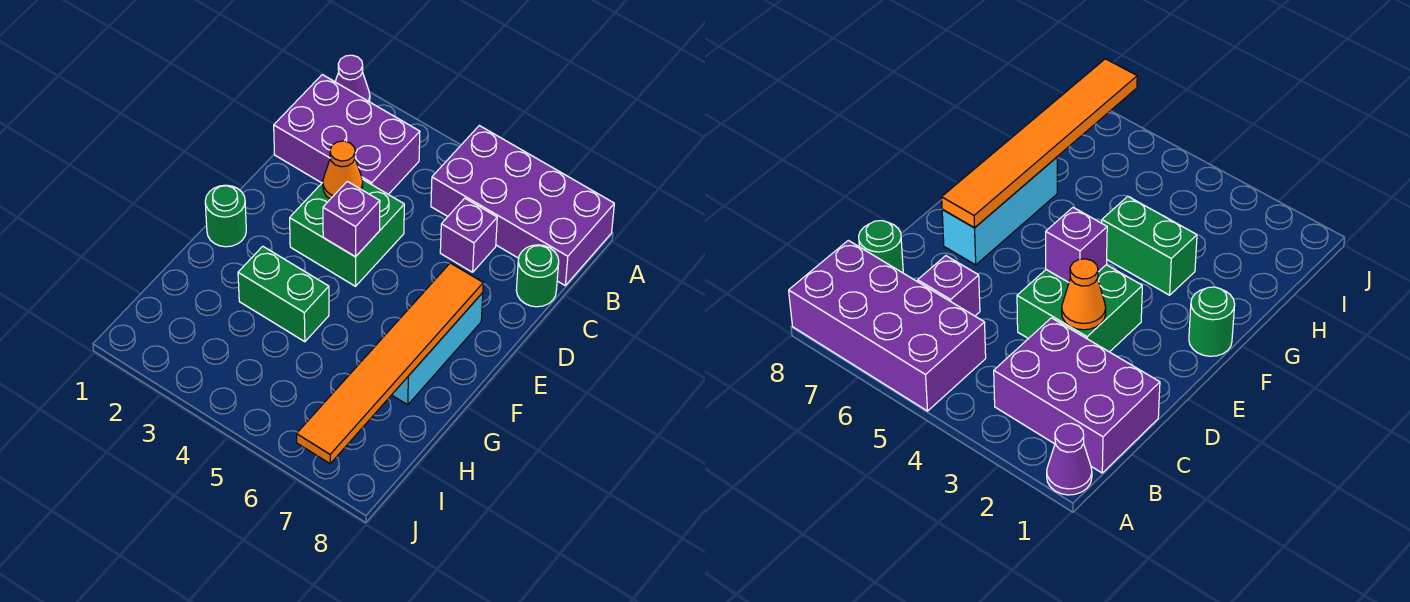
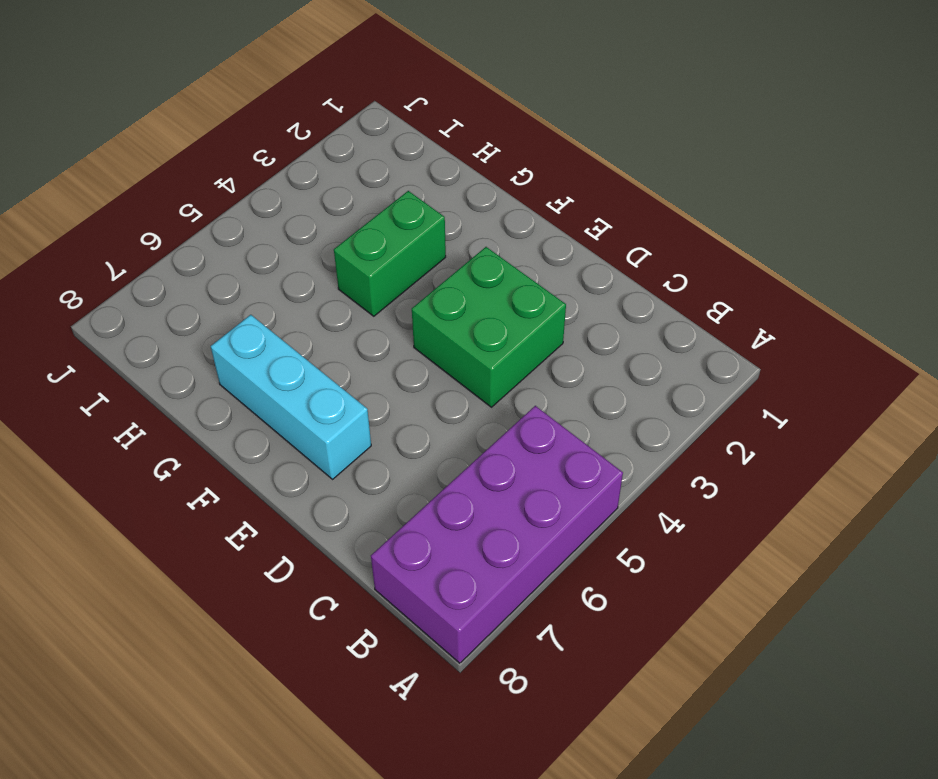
none -> purple 1x1 cone [335,55,370,102]
none -> purple 2x3 brick [274,75,420,194]
none -> purple 1x1 brick [440,198,497,272]

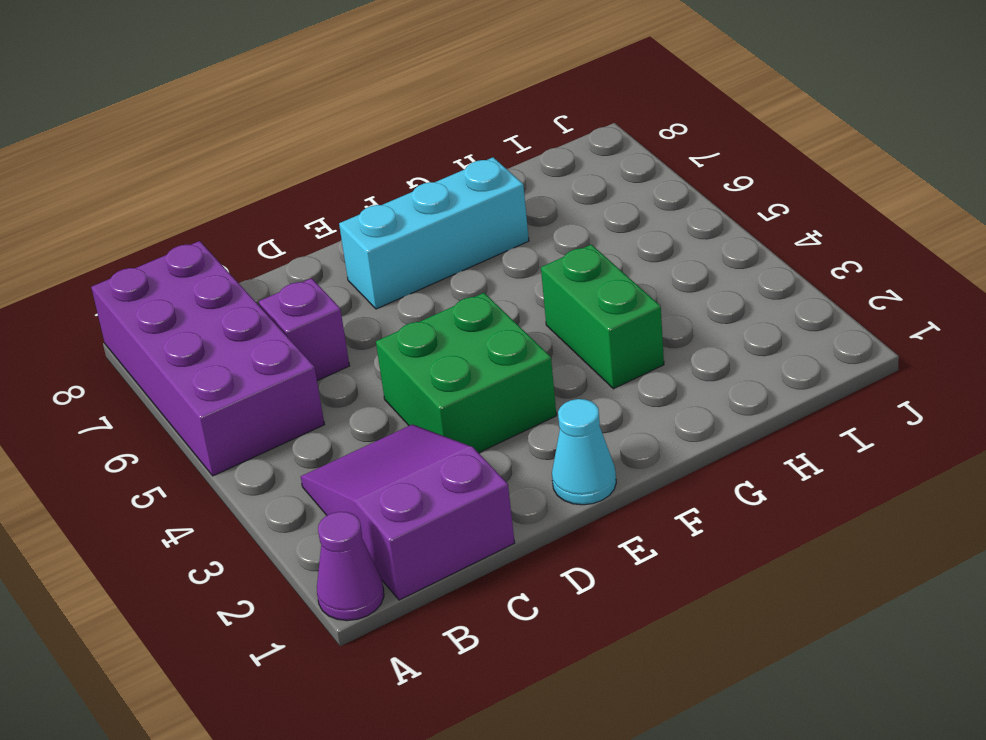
purple 2x3 slope [301,424,515,600] -> purple 2x3 brick [274,75,420,194]
cyan 1x1 cone [552,399,616,505] -> none
none -> green 1x1 round brick [516,245,559,307]
none -> green 1x1 round brick [205,185,246,247]
none -> orange 1x1 cone [323,141,363,199]

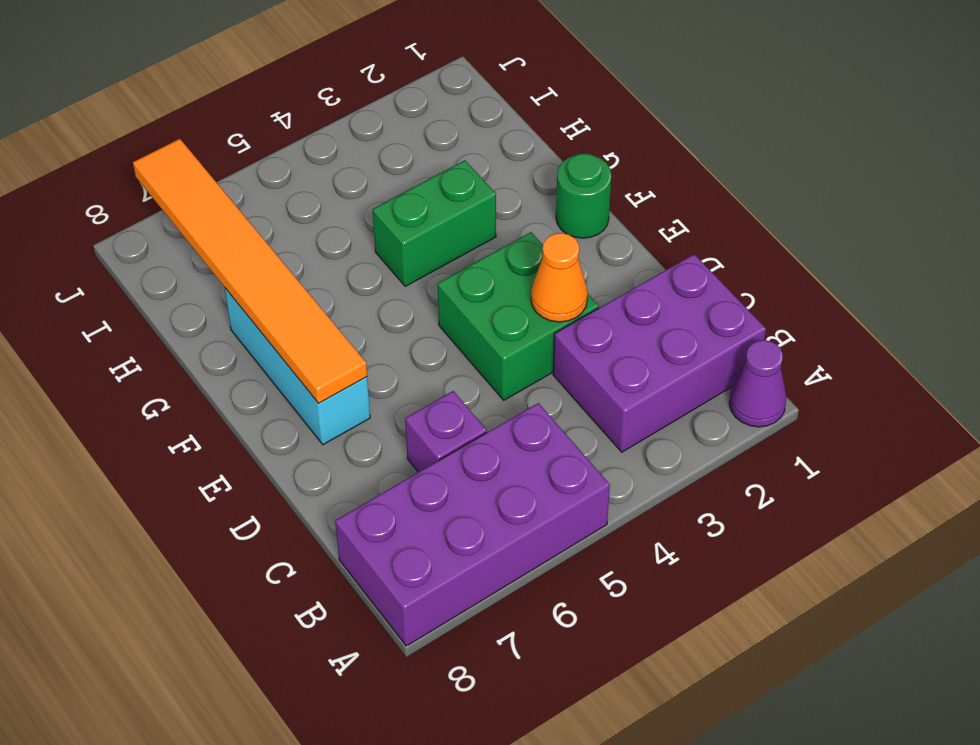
none -> green 1x1 round brick [516,245,559,307]
none -> purple 1x1 brick [323,181,380,257]

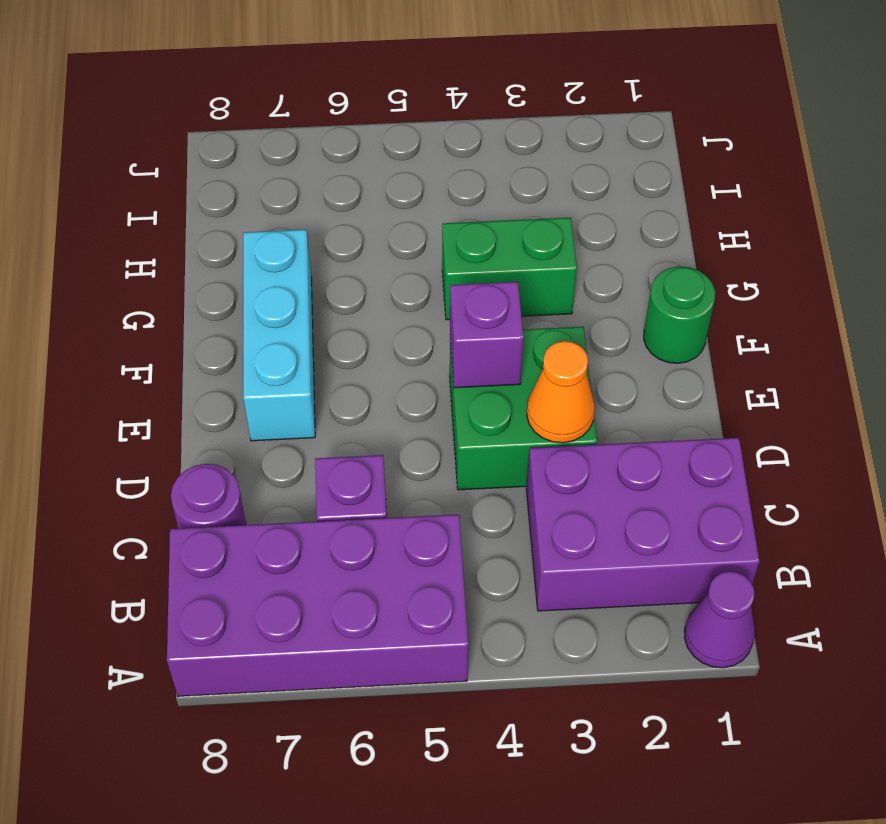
purple 1x1 round brick [171,464,246,528] -> green 1x1 round brick [516,245,559,307]
none -> orange 1x6 tile [297,263,483,464]

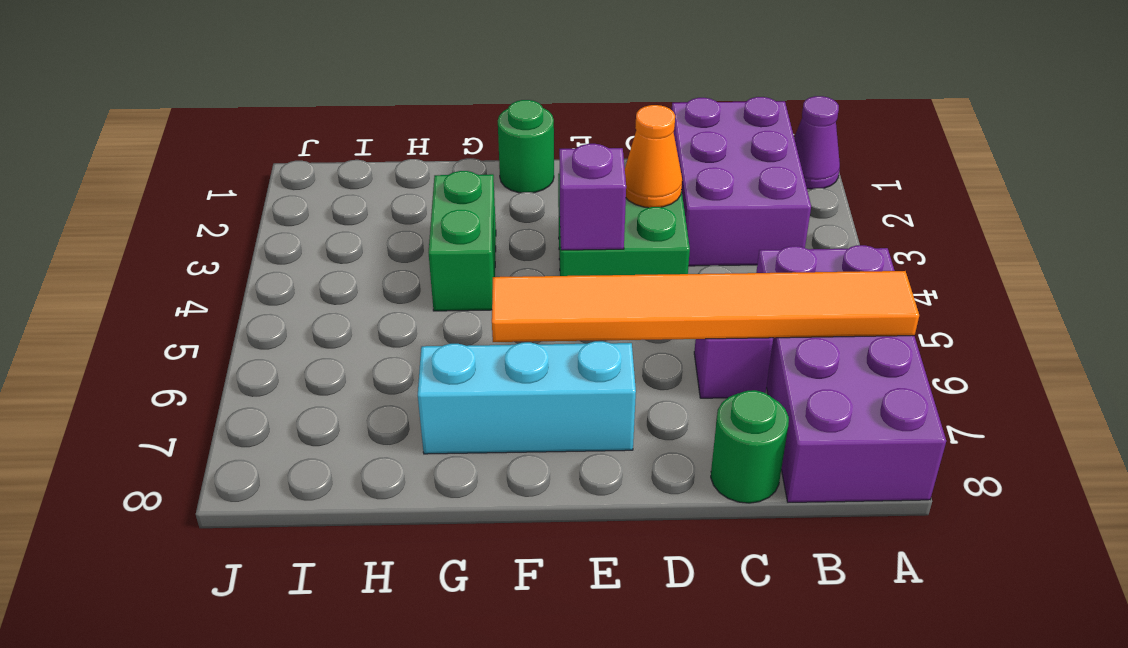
orange 1x6 tile [492,271,919,342] -> orange 1x6 tile moved to [297,263,483,464]

